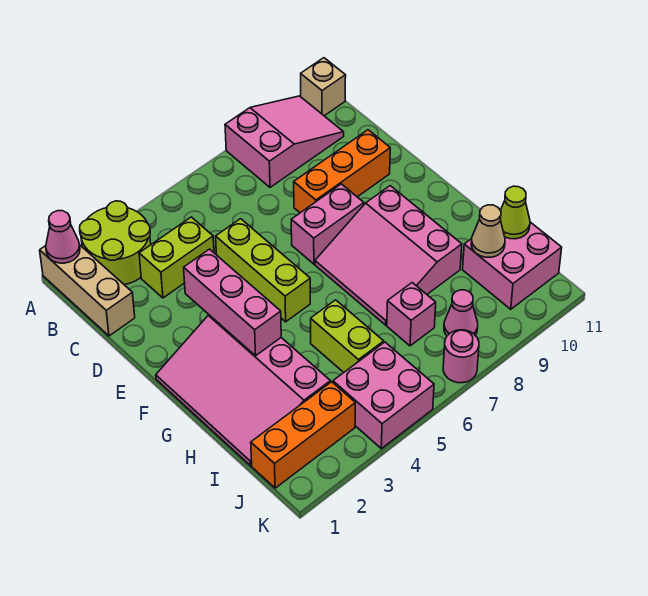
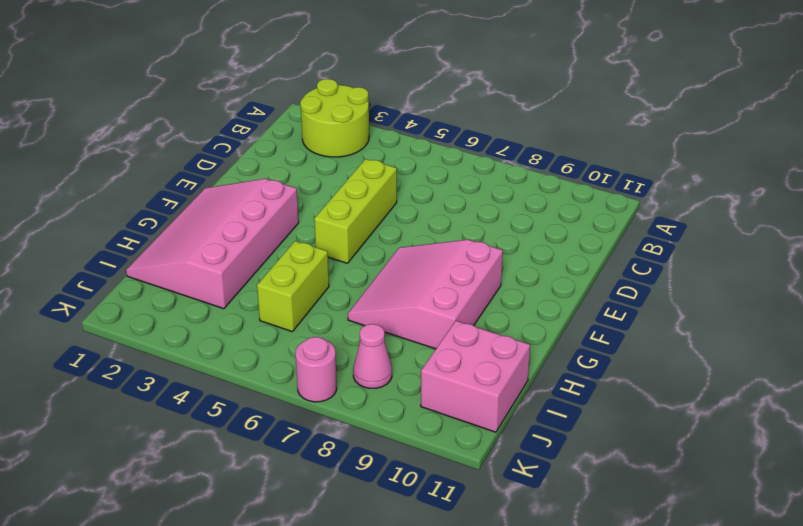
none -> tan 1x3 brick [40,246,135,336]
none -> pink 2x3 slope [225,96,344,187]
none -> tan 1x1 brick [301,58,346,116]

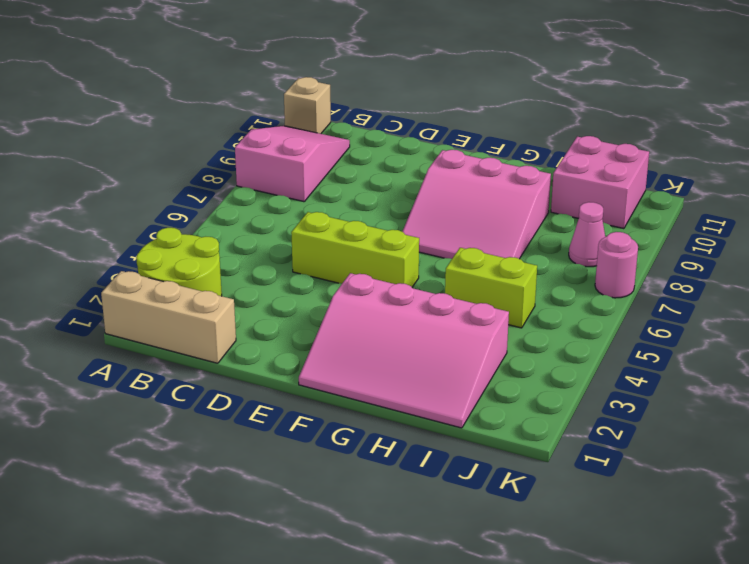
none -> lime 1x2 brick [139,217,214,298]
none -> orange 1x3 brick [294,130,390,213]
none -> pink 1x2 brick [291,184,364,264]

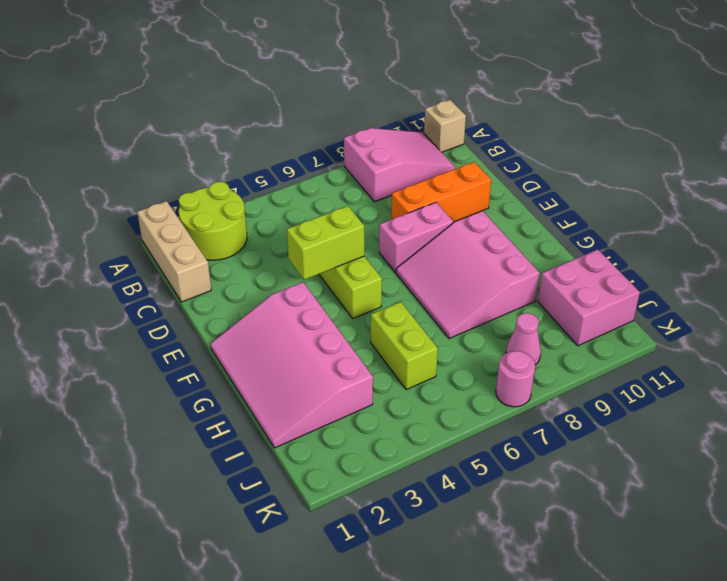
lime 1x2 brick [287,206,364,280] -> lime 1x2 brick moved to [139,217,214,298]
none -> pink 1x1 brick [387,283,436,346]
none -> orange 1x3 brick [251,382,355,488]
none -> pink 2x2 brick [333,342,434,449]

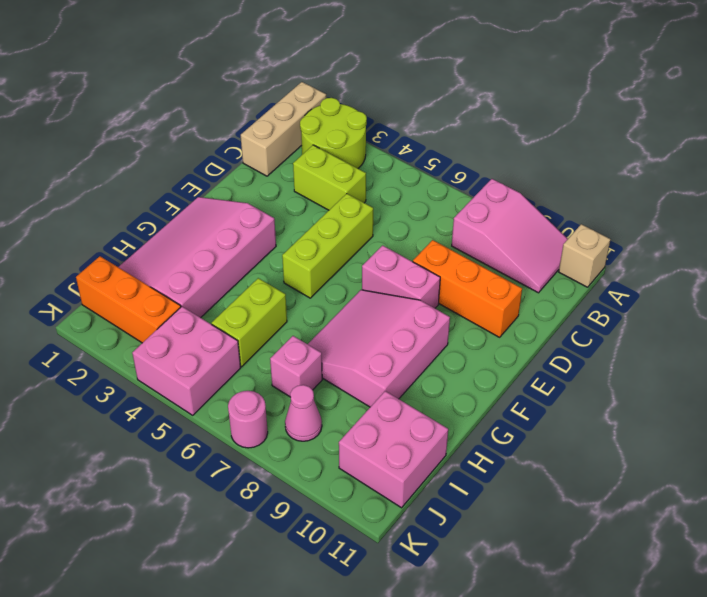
none -> pink 1x1 cone [46,211,80,263]
none -> pink 1x3 brick [184,249,281,356]
none -> tan 1x1 cone [471,205,505,257]

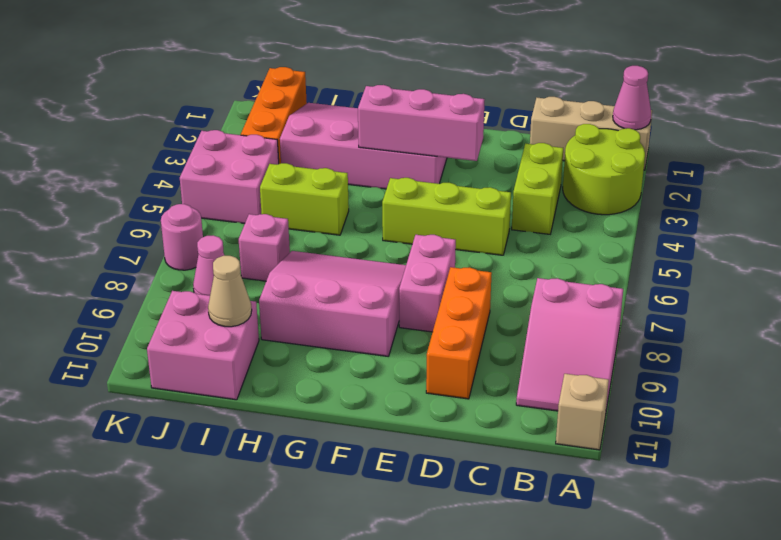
none -> lime 1x1 cone [500,186,530,239]

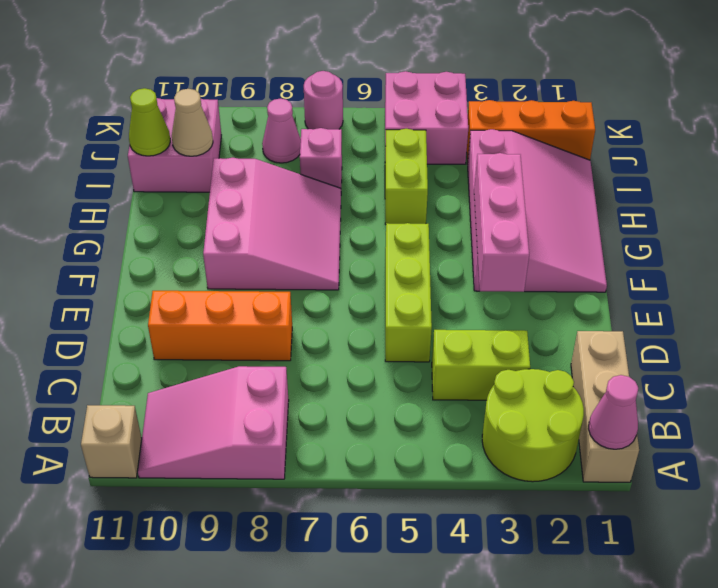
none -> pink 1x2 brick [291,184,364,264]

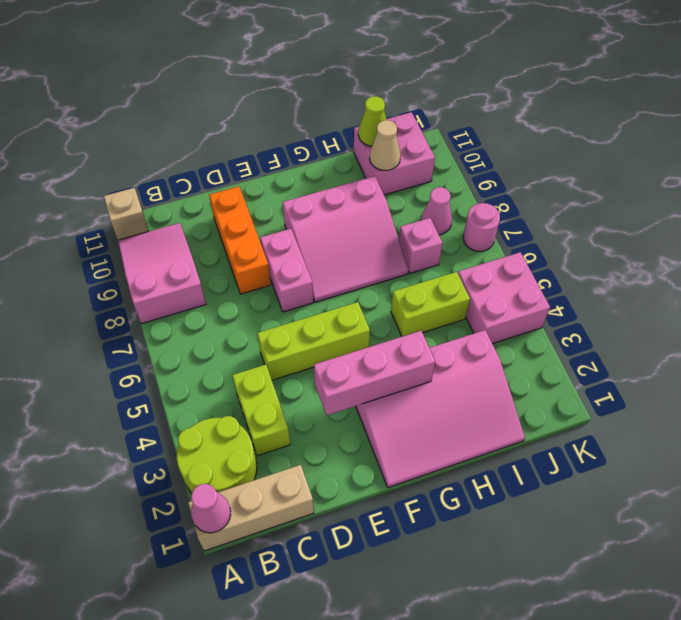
none -> orange 1x3 brick [251,382,355,488]

